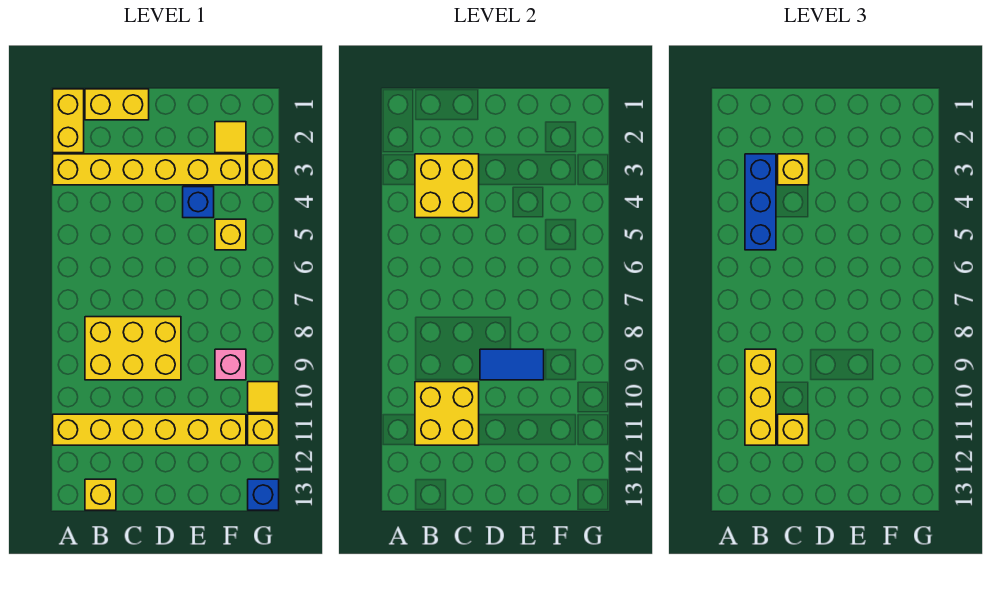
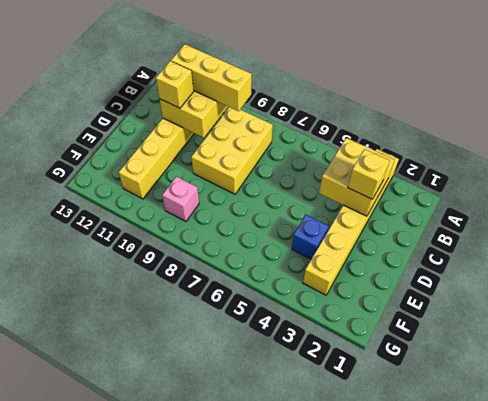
none -> yellow 1x2 brick [53,89,84,153]
none -> yellow 1x2 brick [85,89,149,120]
none -> yellow 1x1 brick [85,479,116,510]

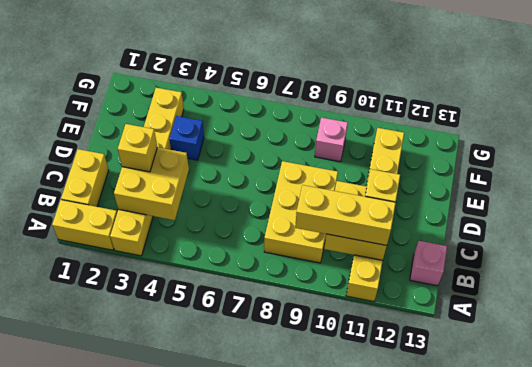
pink 1x1 brick [410,241,447,286] -> yellow 1x1 brick [85,479,116,510]
none -> yellow 1x1 tile [215,122,246,153]
none -> yellow 1x1 brick [215,219,246,250]
none -> yellow 1x1 brick [248,154,279,185]

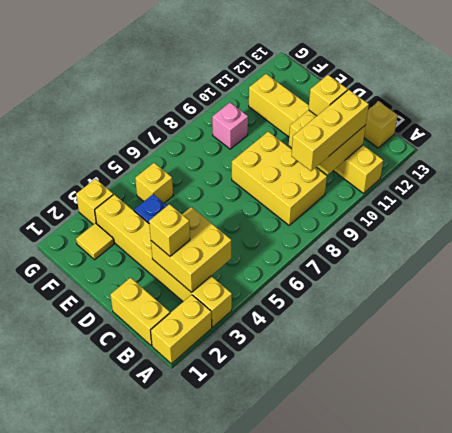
none -> yellow 1x1 tile [248,382,279,413]
none -> yellow 1x1 brick [248,414,279,445]
none -> blue 1x1 brick [248,479,279,510]

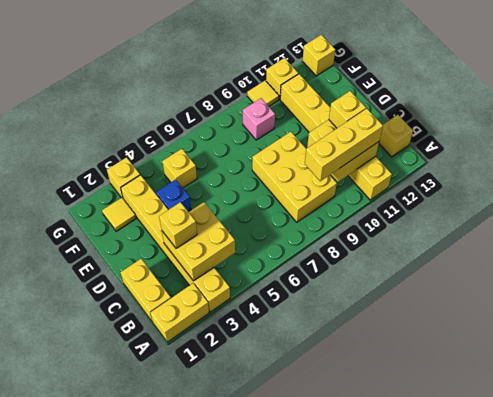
yellow 1x1 brick [302,35,335,76] -> blue 1x1 brick [248,479,279,510]
none -> blue 1x2 tile [480,349,544,380]
none -> blue 1x3 brick [745,154,776,250]

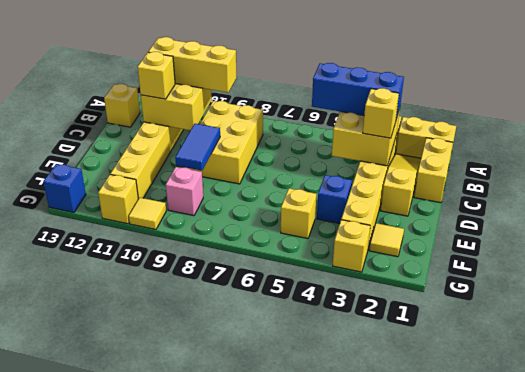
yellow 1x3 slope [380,154,421,216] -> none

